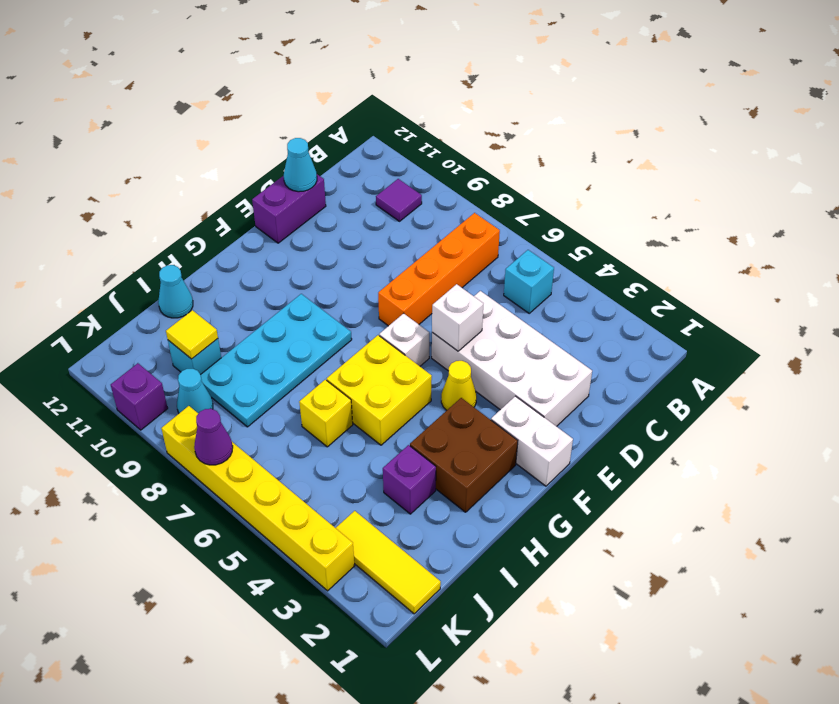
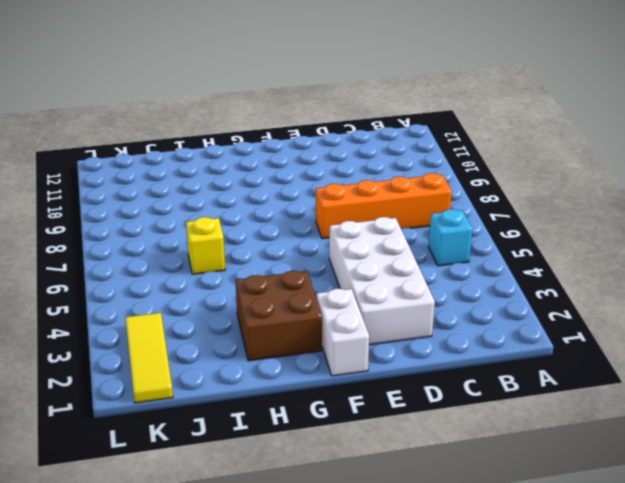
none -> purple 1x1 tile [376,179,422,221]
none -> purple 1x2 brick [252,174,326,243]
none -> yellow 1x1 cone [441,361,477,410]

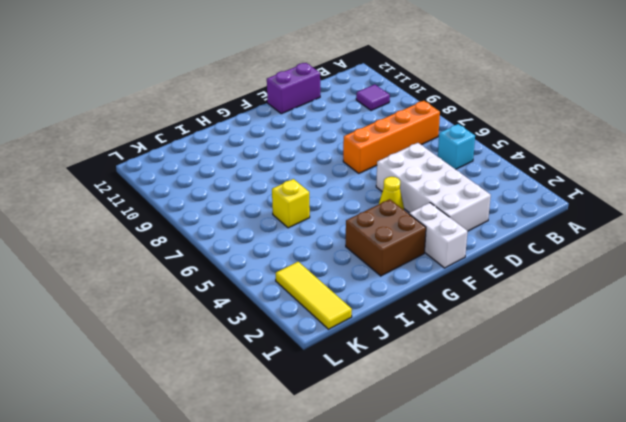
none -> white 1x1 brick [379,313,429,366]
none -> yellow 2x2 brick [327,335,432,445]
none -> cyan 2x4 plate [201,294,352,427]

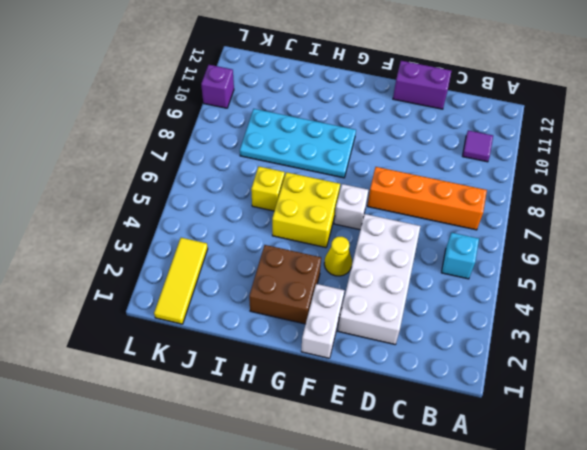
none -> purple 1x1 brick [383,445,436,514]
none -> cyan 1x1 cone [158,265,193,318]
none -> cyan 1x1 brick [168,339,221,375]

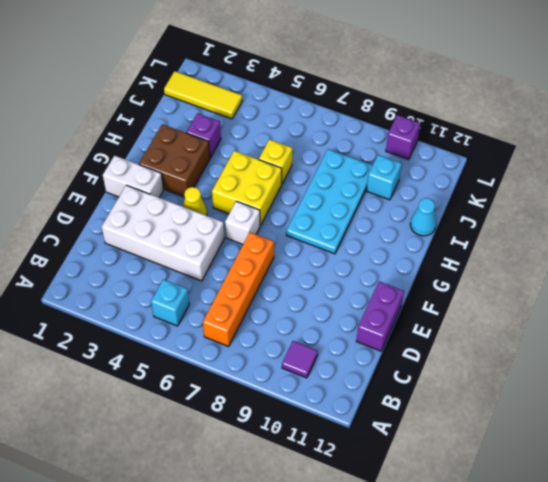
none -> cyan 1x1 cone [177,369,213,413]
none -> yellow 1x6 brick [161,406,354,591]
none -> cyan 1x1 cone [284,138,317,192]

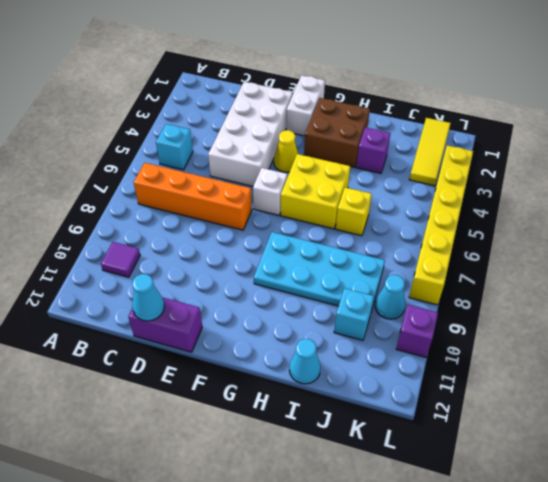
none -> white 1x1 brick [432,284,483,351]
none -> yellow 1x1 tile [166,310,218,359]
none -> purple 1x1 cone [194,409,233,465]

